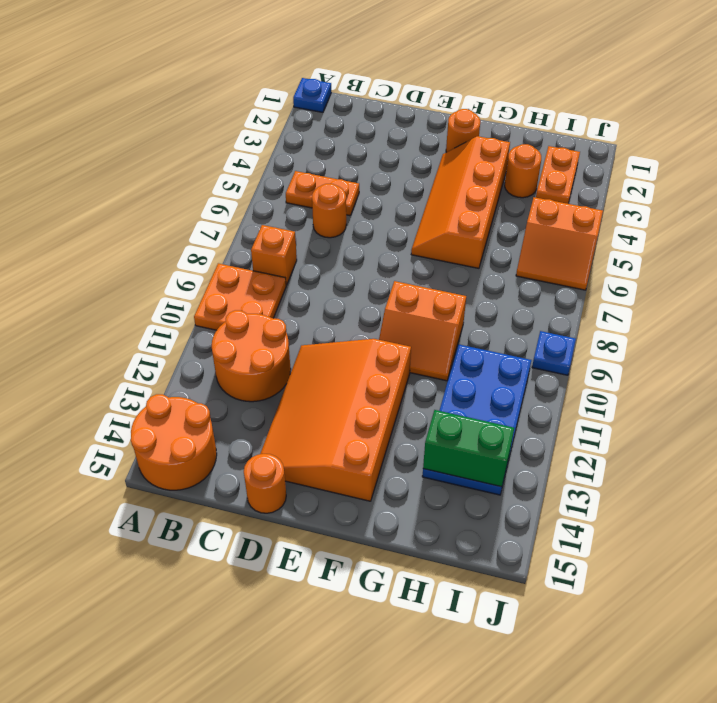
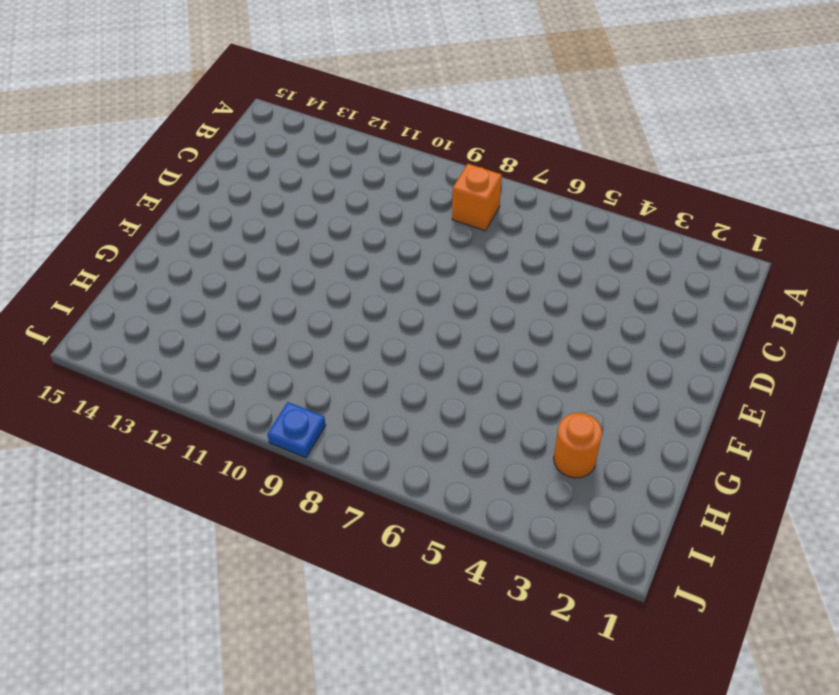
none -> blue 1x1 plate [293,78,331,112]
none -> orange 2x2 plate [194,263,286,330]
none -> orange 2x2 round brick [131,394,217,490]

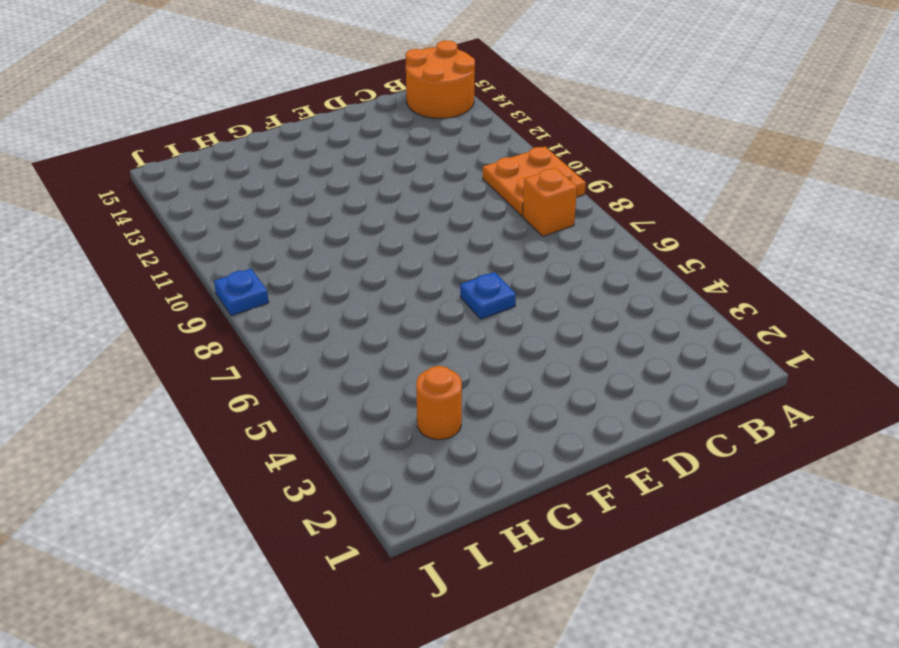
blue 1x1 plate [460,272,516,319] -> blue 1x1 plate moved to [293,78,331,112]
none -> orange 1x2 plate [286,171,359,216]
none -> orange 2x2 round brick [212,310,291,402]
none -> orange 1x1 round brick [312,184,346,238]

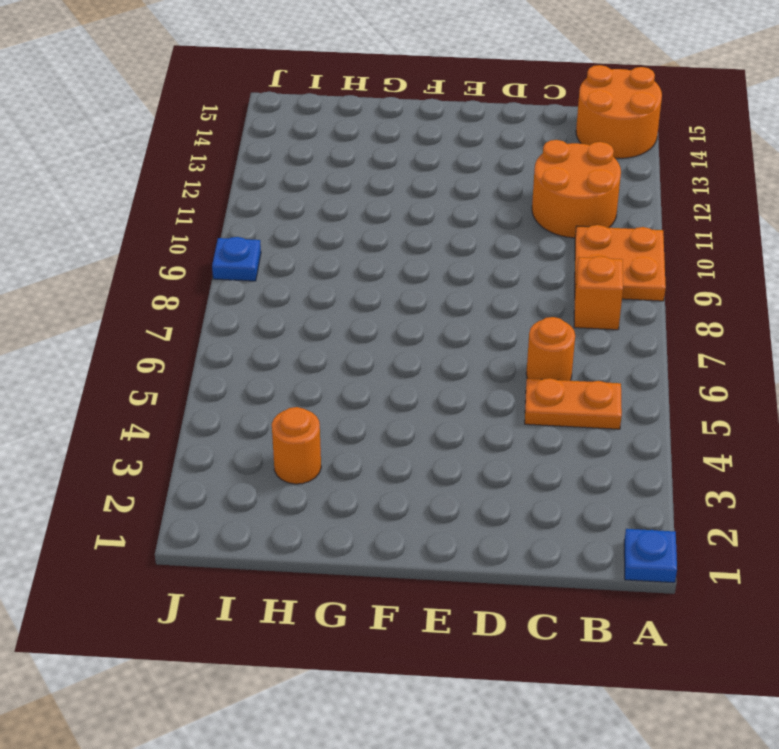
none -> orange 3x4 slope [260,339,411,501]
none -> orange 1x1 round brick [244,454,286,513]
none -> orange 1x1 round brick [446,109,480,152]

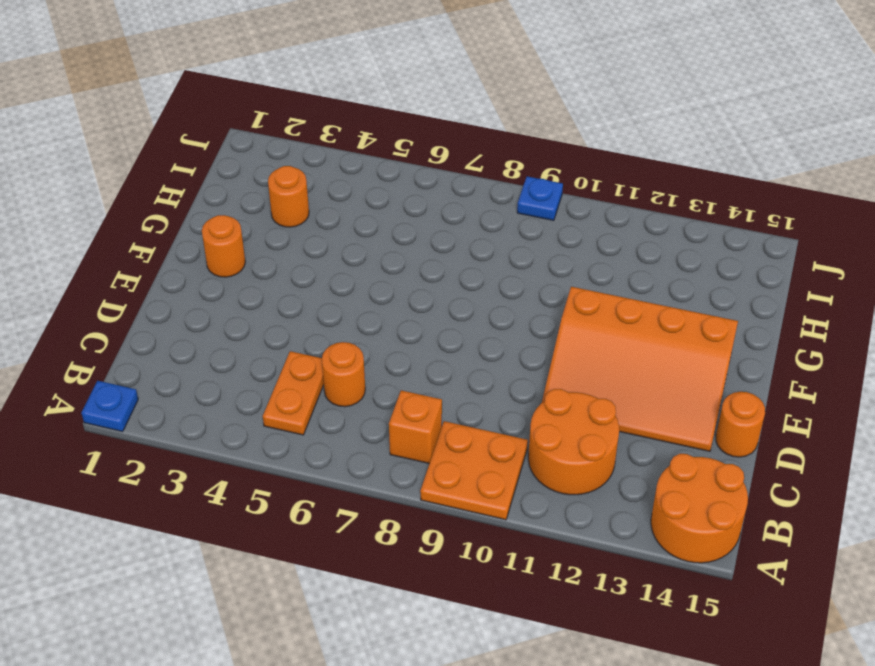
none -> orange 2x4 slope [411,136,510,268]
none -> orange 2x2 slope [379,281,466,381]
none -> blue 2x4 plate [422,344,531,495]

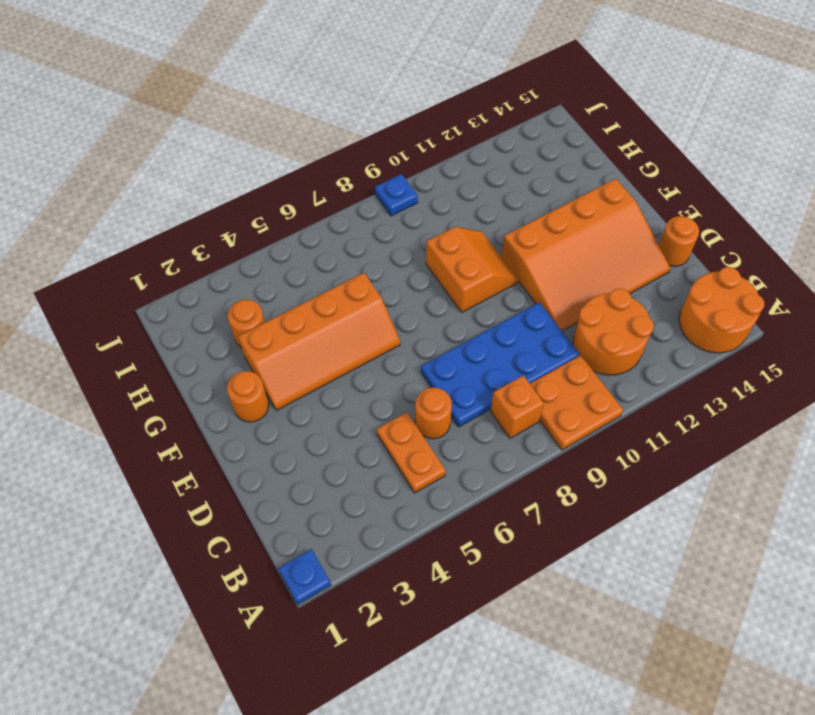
blue 2x4 plate [421,302,580,427] -> blue 2x4 plate moved to [422,344,531,495]
none -> orange 1x2 plate [536,146,580,204]
none -> orange 2x2 slope [516,197,603,290]
none -> green 1x2 brick [423,410,514,487]

